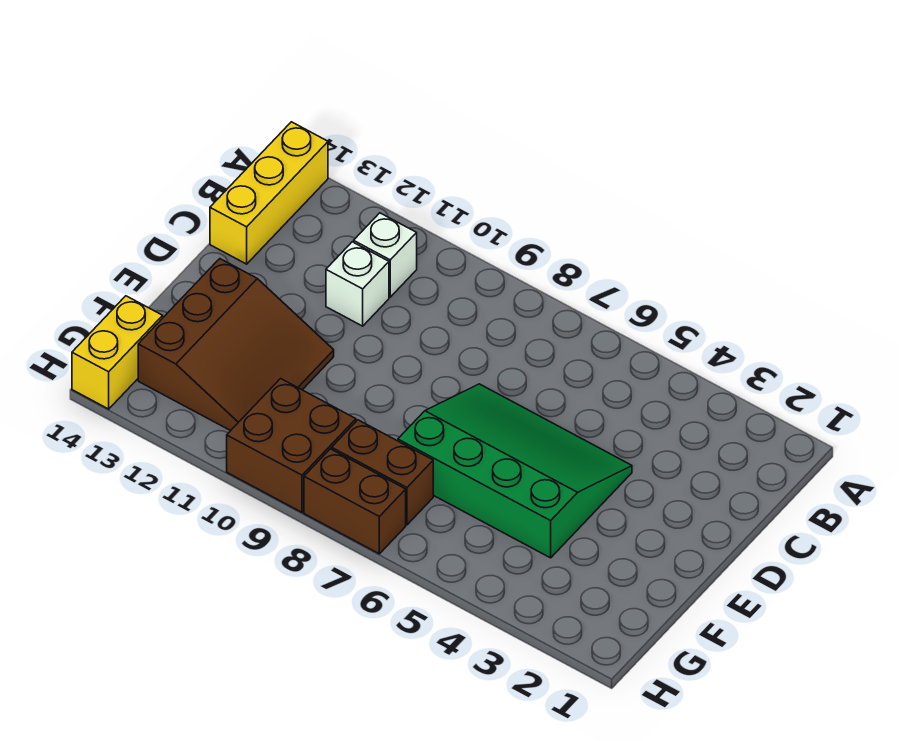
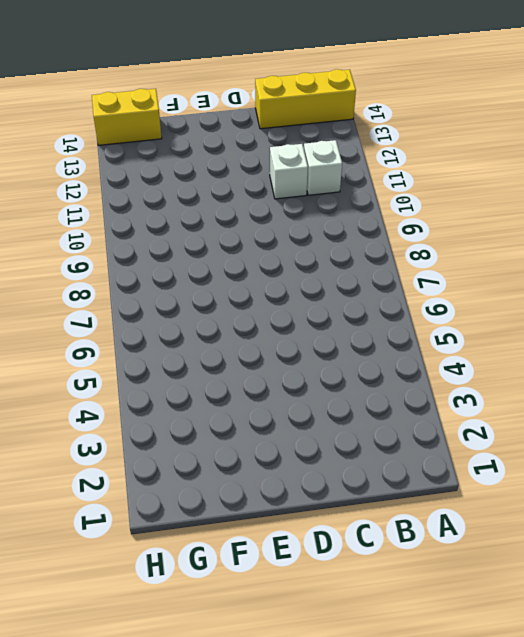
none -> green 3x4 slope [398,384,632,558]
none -> brown 3x3 slope [138,259,334,431]

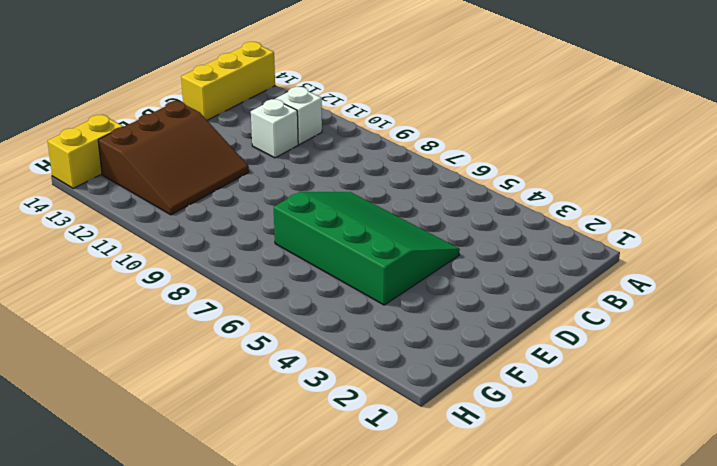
none -> brown 1x2 brick [332,420,433,525]
none -> brown 2x2 brick [227,379,356,512]

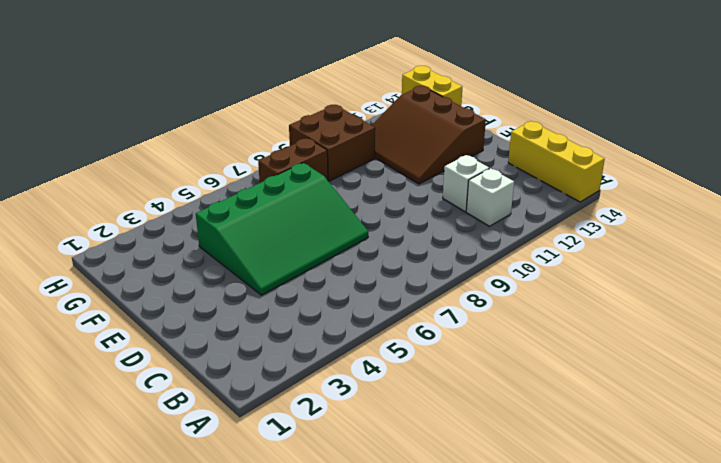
none -> brown 1x2 brick [304,449,406,554]

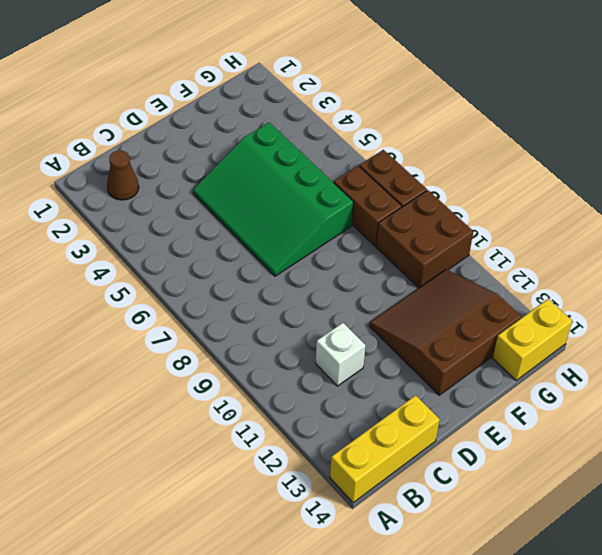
brown 1x1 cone [107,151,139,200] -> none
none -> white 1x1 brick [354,213,417,297]

